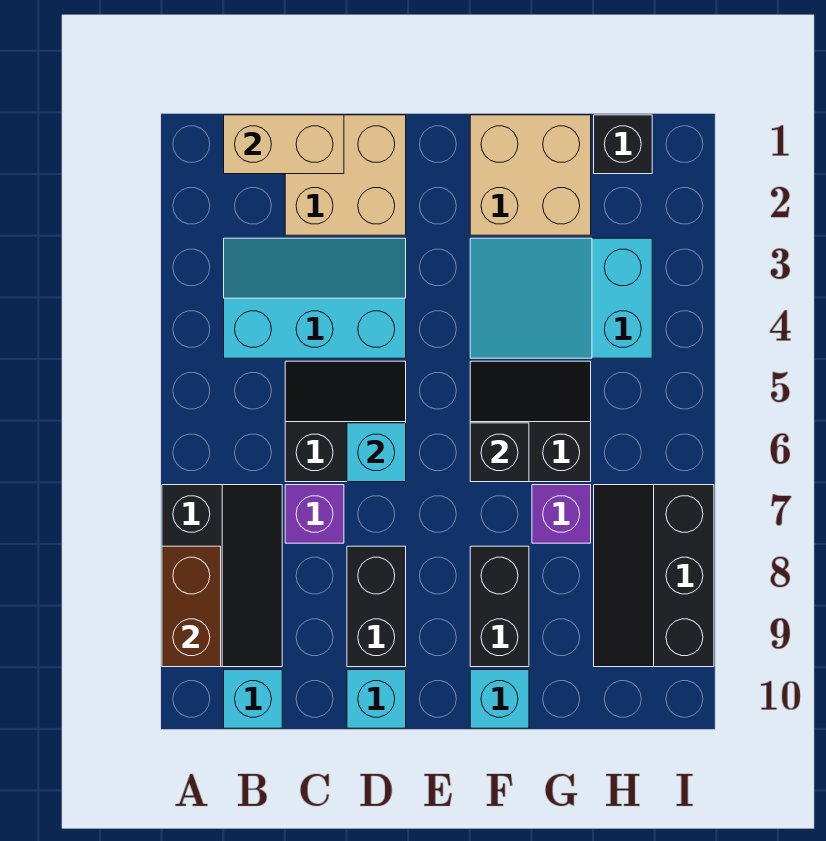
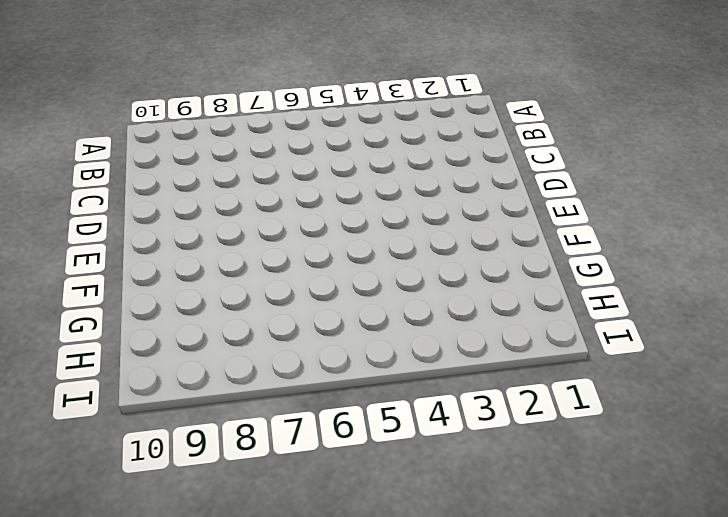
none -> black 2x3 slope [162,485,282,667]
none -> cyan 2x3 slope [224,238,406,358]
none -> cyan 1x1 brick [224,670,282,728]

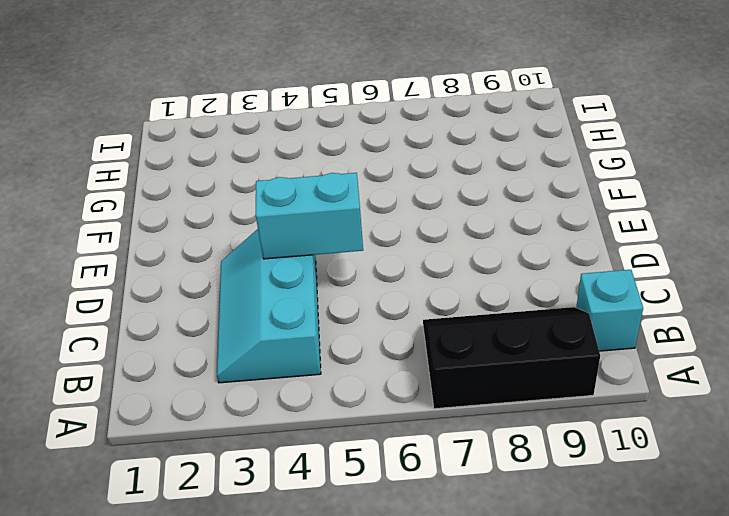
cyan 1x2 brick [256,173,363,259] -> none
none -> tan 2x2 brick [285,115,406,235]
none -> black 2x2 slope [285,361,406,482]
none -> purple 1x1 brick [285,485,344,543]

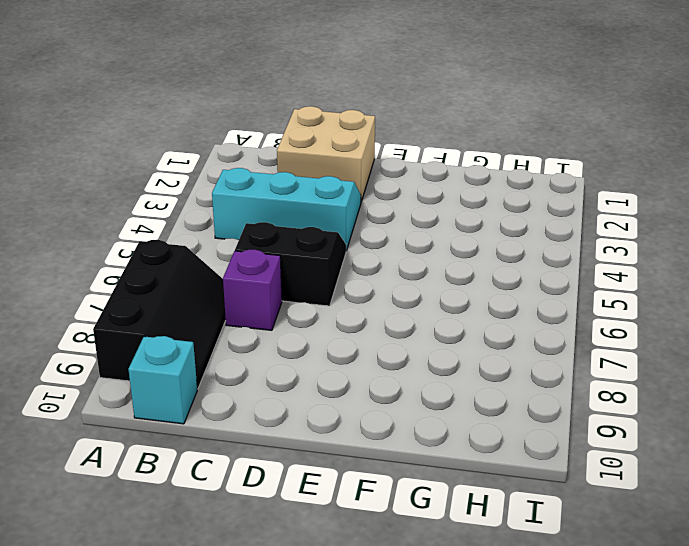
none -> black 1x2 brick [347,546,406,667]
none -> cyan 1x1 brick [347,670,406,728]
none -> tan 2x2 brick [470,115,591,235]

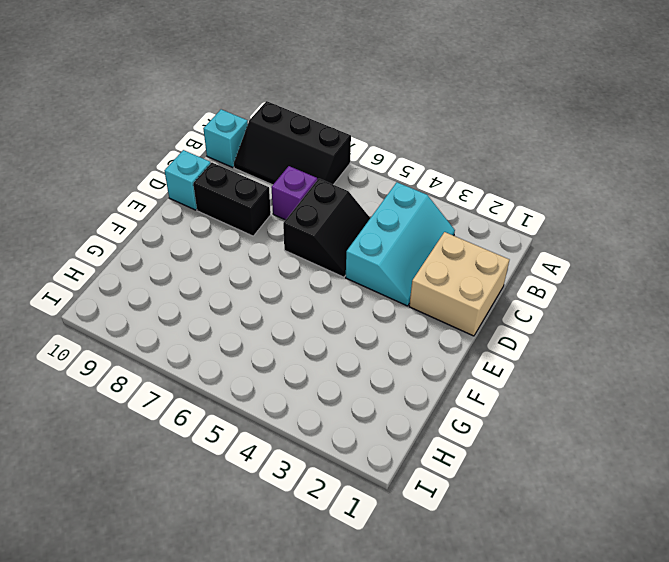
none -> tan 2x2 brick [470,115,591,235]
none -> cyan 2x3 slope [470,238,652,358]
none -> black 2x2 slope [470,361,591,482]

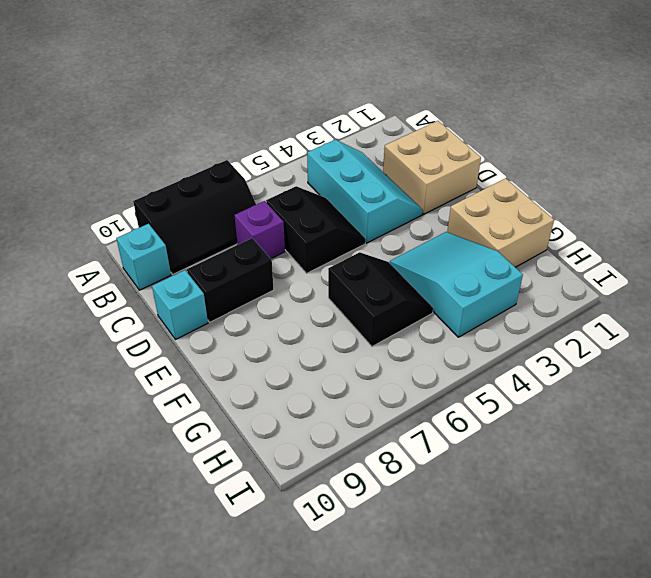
none -> black 1x2 brick [470,546,529,667]
none -> cyan 1x1 brick [470,670,529,728]
none -> purple 1x1 brick [532,485,591,543]

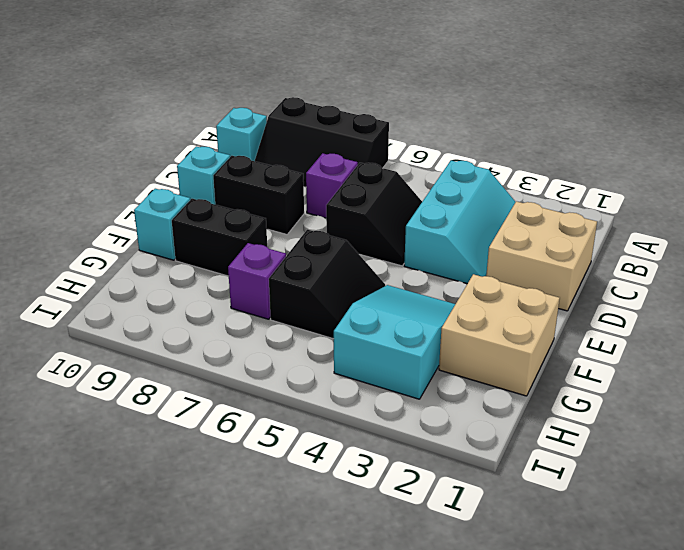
none -> black 1x1 brick [594,115,652,174]
none -> black 2x3 slope [594,485,714,667]
none -> brown 1x2 brick [162,546,221,667]

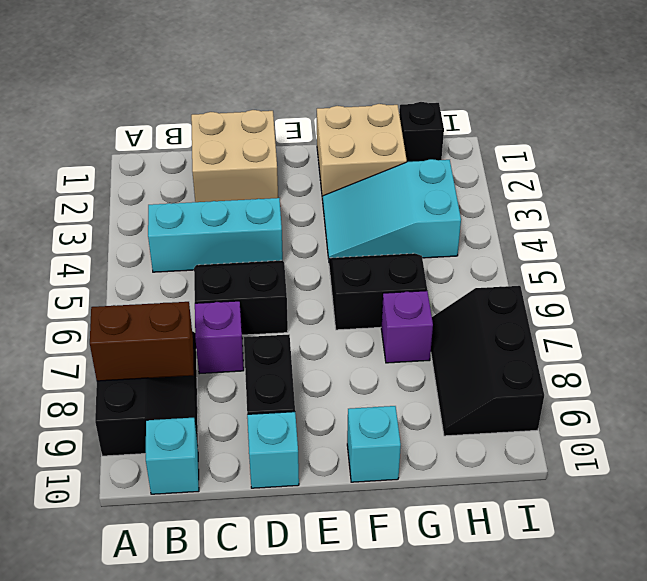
brown 1x2 brick [90,302,194,381] -> brown 1x2 brick turned to [162,546,221,667]
none -> black 1x2 brick [470,546,529,667]
none -> tan 1x2 brick [224,115,344,174]
none -> cyan 1x1 brick [347,423,406,482]

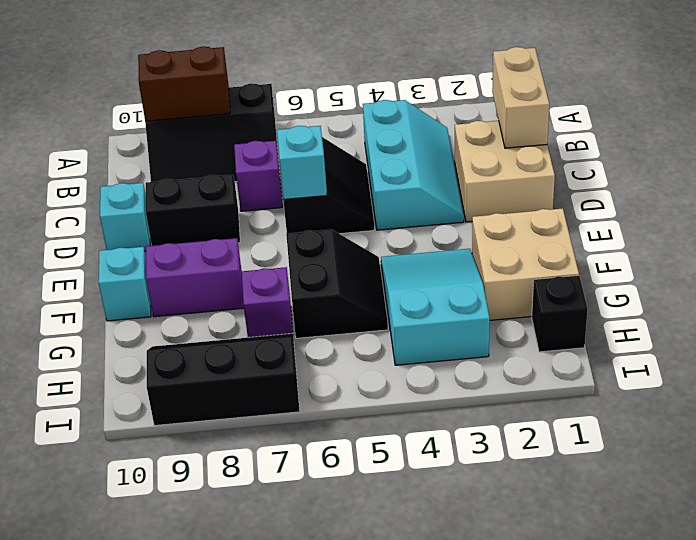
purple 1x2 brick [146,238,244,317] -> black 1x2 brick [470,546,529,667]
none -> cyan 1x1 brick [224,670,282,728]
none -> black 1x1 brick [470,423,529,482]

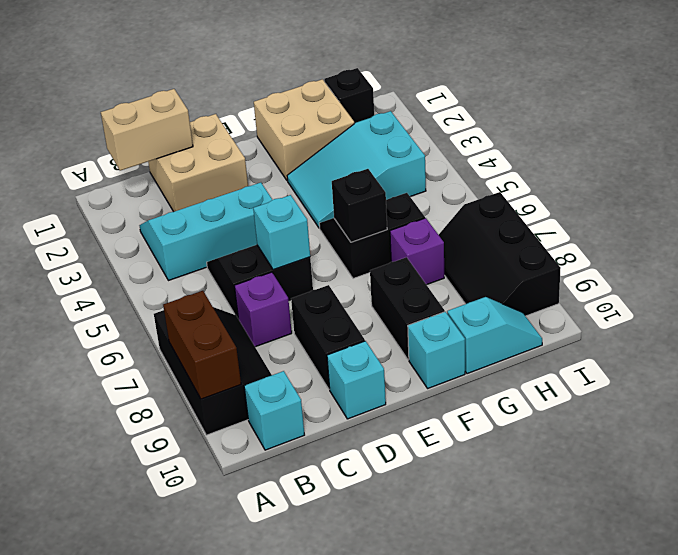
cyan 1x2 slope [447,297,542,374] -> none

